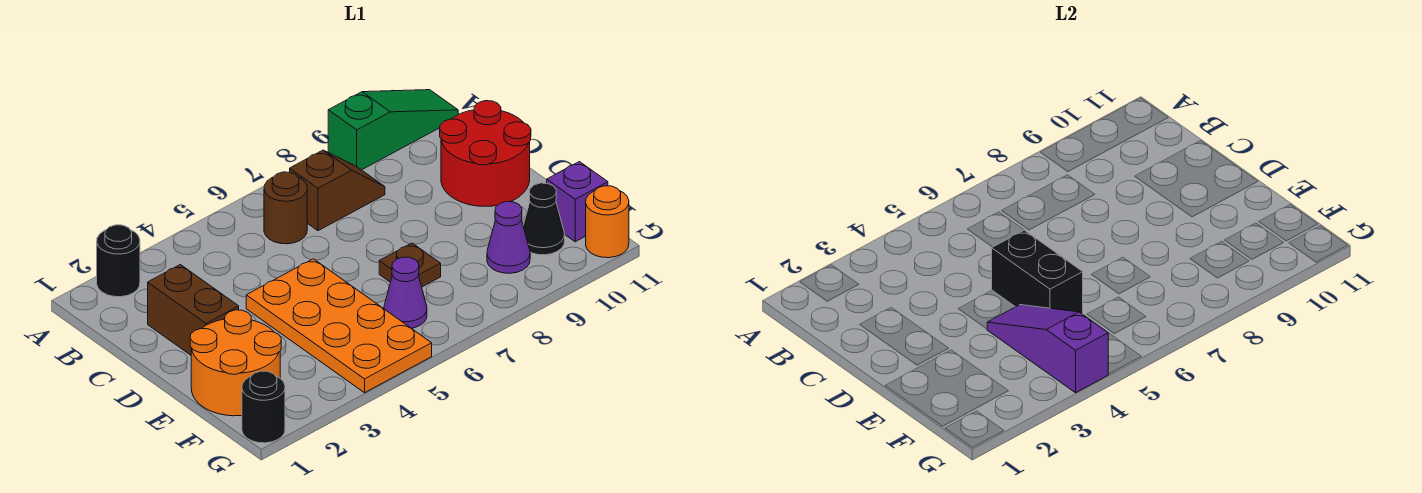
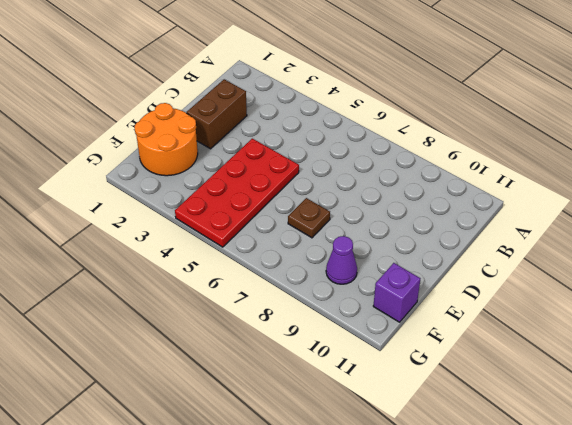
red 2x4 plate [175,139,299,247] -> orange 2x4 plate [246,259,432,393]
none -> black 1x1 round brick [97,225,140,297]
none -> green 1x3 slope [328,90,458,170]
none -> brown 1x1 round brick [264,172,307,244]

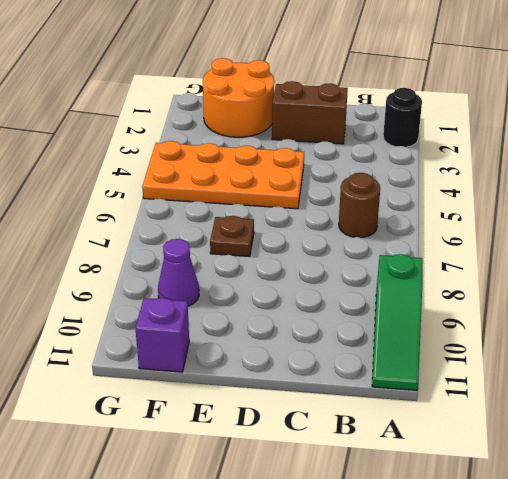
none -> brown 1x2 slope [290,150,385,231]
none -> red 2x2 round brick [440,101,531,206]
none -> purple 1x1 cone [384,257,427,328]

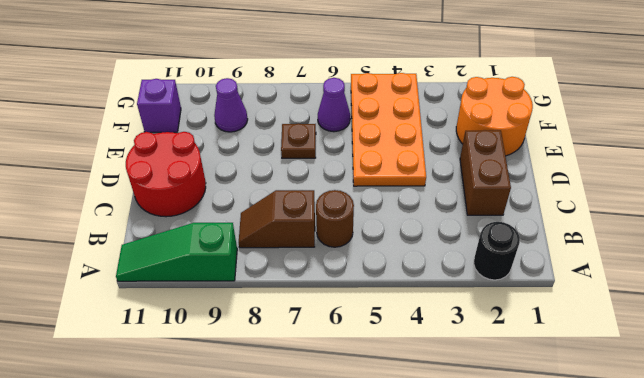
none -> black 1x1 cone [523,183,565,255]
none -> black 1x1 round brick [242,371,285,443]
none -> orange 1x1 round brick [586,186,629,258]

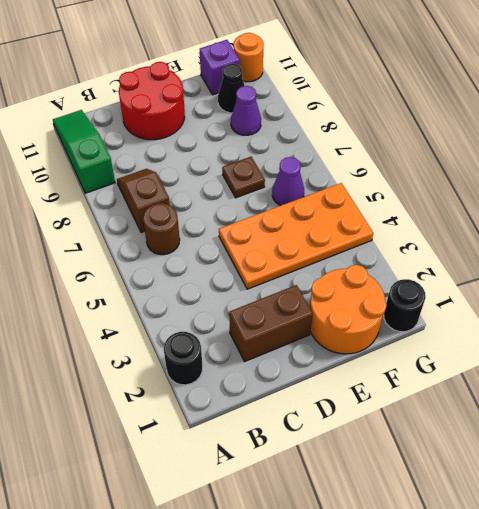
none -> black 1x2 brick [992,230,1083,314]
none -> purple 1x3 slope [987,305,1108,393]

